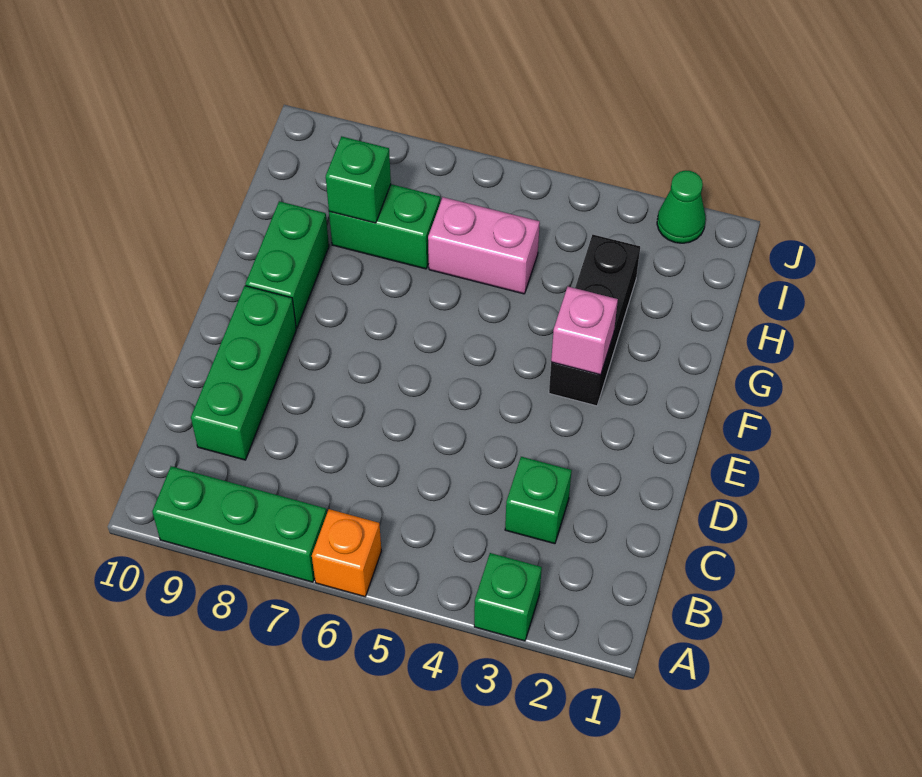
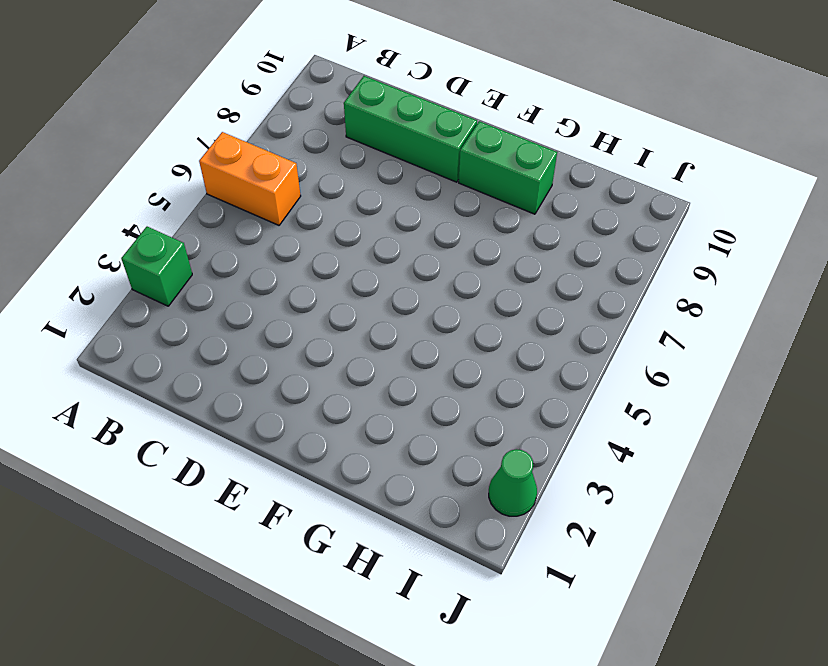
orange 1x2 brick [199,132,301,225] -> orange 1x1 brick [312,509,381,597]
none -> green 1x3 brick [152,466,327,582]
none -> green 1x1 brick [505,457,572,544]
none -> black 1x3 brick [549,235,640,406]

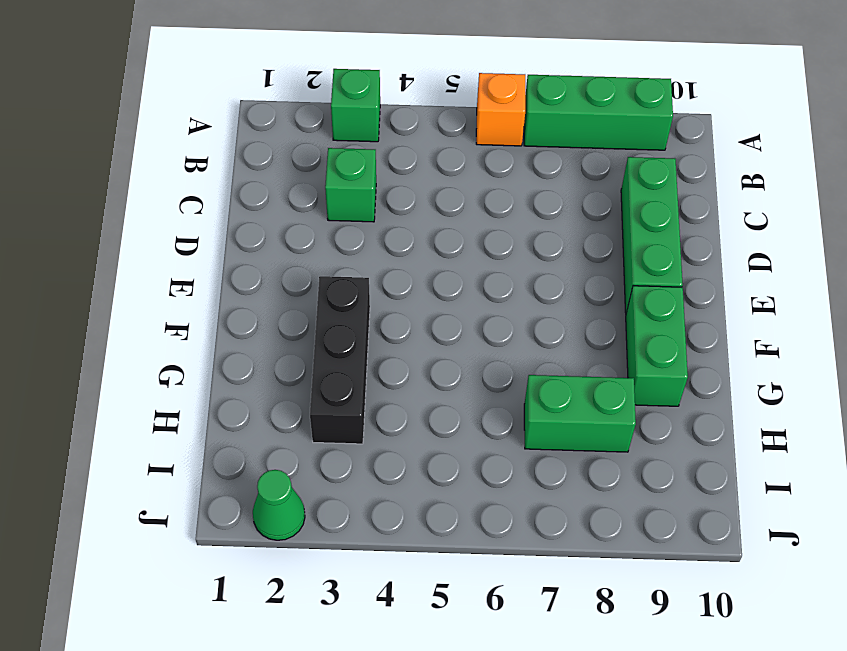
none -> pink 1x2 brick [428,197,540,294]
none -> pink 1x1 brick [551,287,618,375]
none -> green 1x1 brick [326,136,391,223]

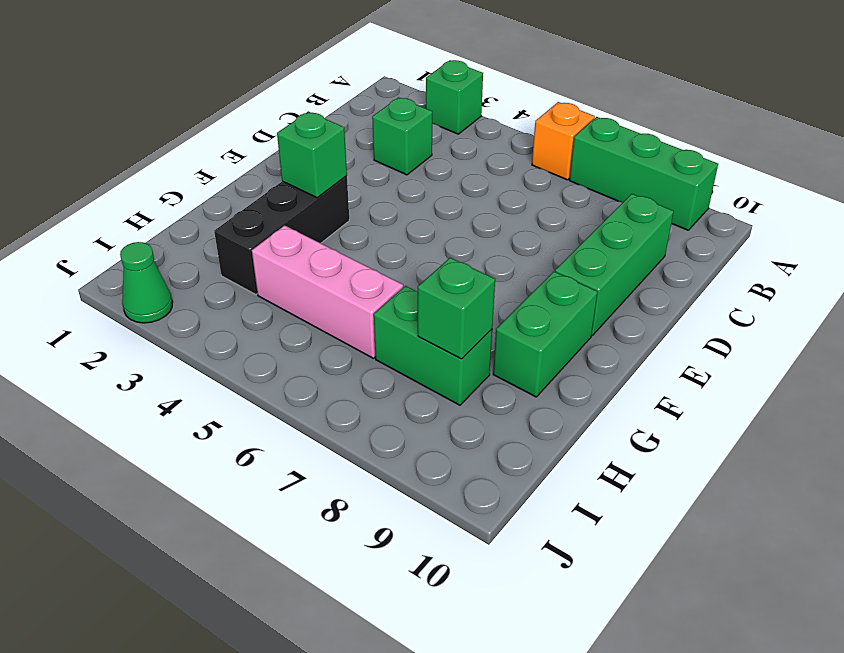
green 1x1 brick [277,112,347,198] -> pink 1x1 brick [551,287,618,375]
pink 1x3 brick [252,225,403,358] -> pink 1x2 brick [428,197,540,294]

